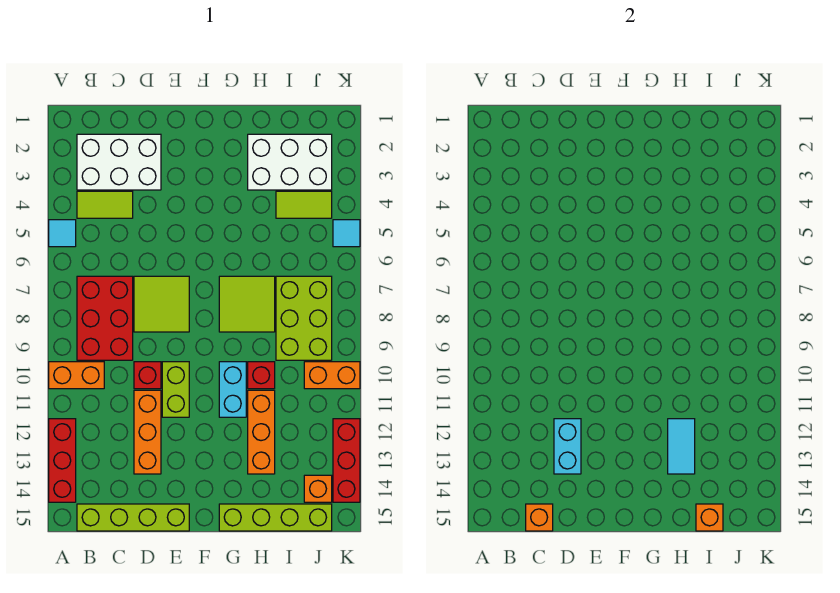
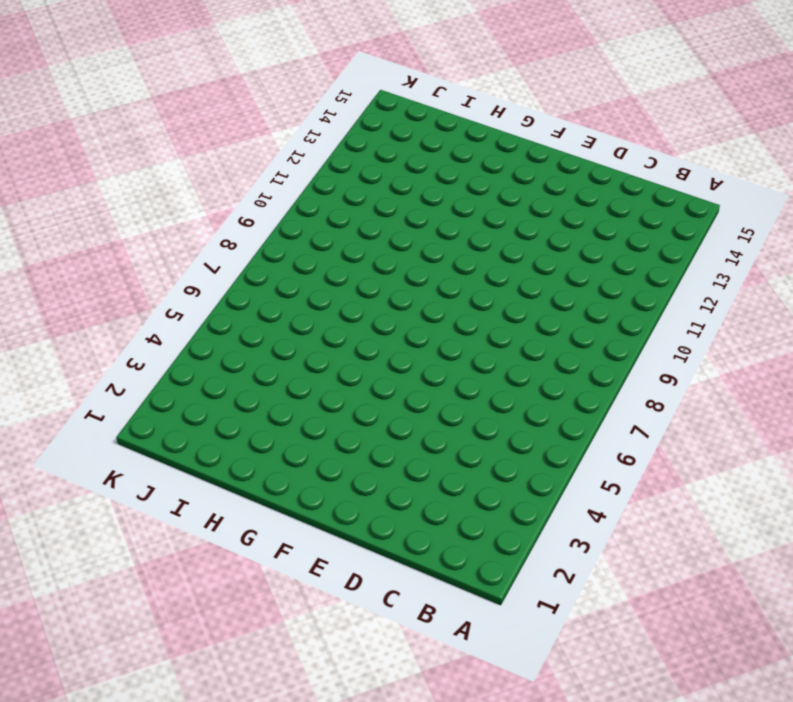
none -> cyan 1x1 tile [49,220,76,247]
none -> orange 1x2 brick [49,362,104,389]
none -> red 1x3 brick [49,419,76,502]

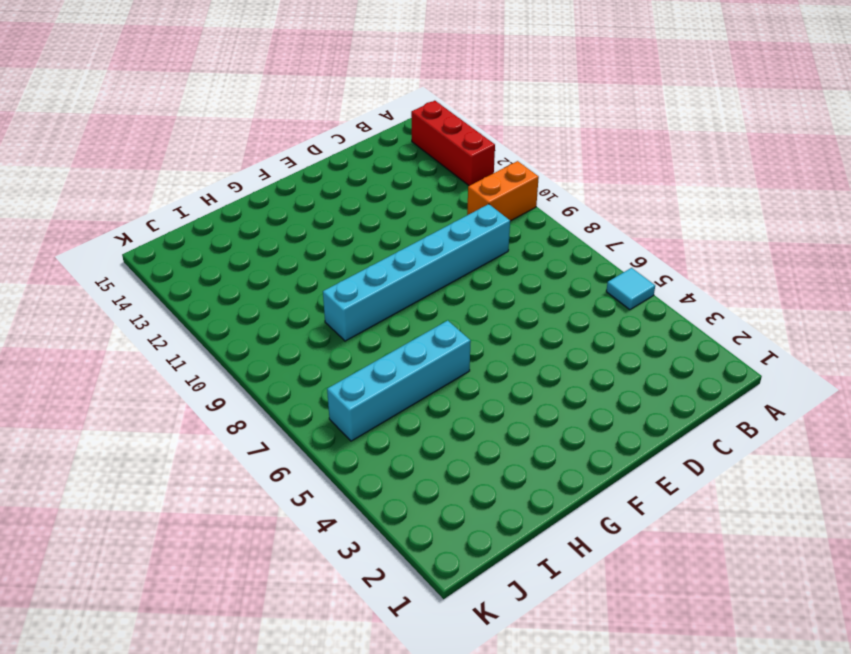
cyan 1x6 brick [323,204,510,341] -> red 2x3 brick [77,276,133,360]
cyan 1x4 brick [327,320,471,441] -> none
none -> white 2x3 brick [77,134,161,190]
none -> lime 1x2 tile [77,191,133,218]
none -> lime 1x4 brick [77,504,189,531]

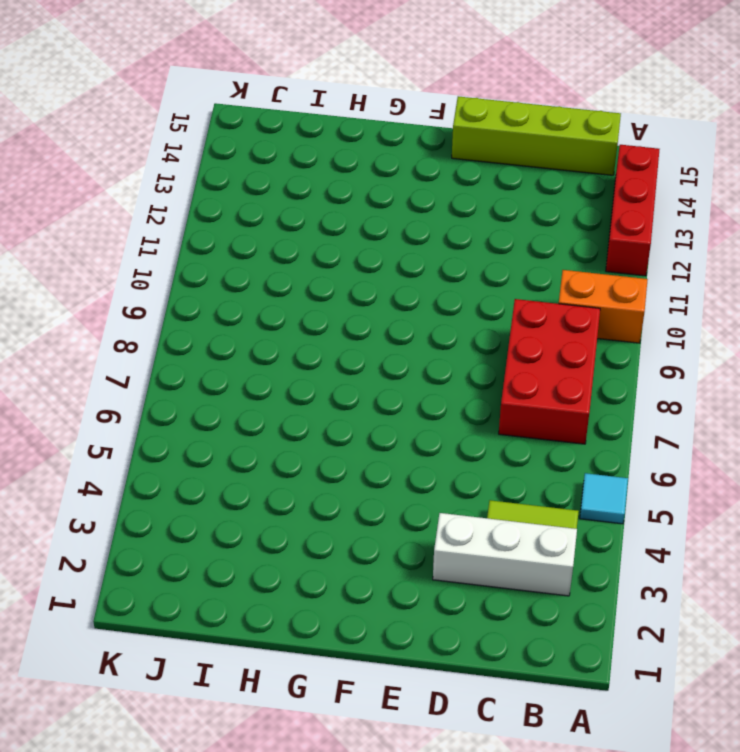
white 1x3 brick [433,513,577,596] -> white 2x3 brick [77,134,161,190]
none -> lime 2x2 tile [134,276,189,332]
none -> red 1x1 brick [134,362,161,389]
none -> orange 1x3 brick [134,390,161,474]

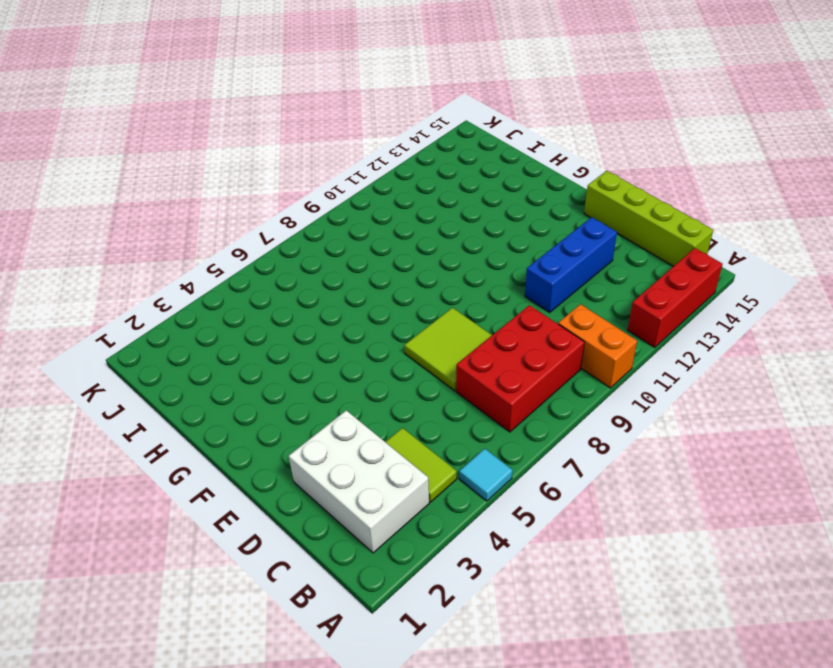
blue 1x3 brick [525,217,617,312] -> orange 1x3 brick [134,390,161,474]
none -> red 1x1 brick [134,362,161,389]
none -> lime 1x2 brick [162,362,189,417]
none -> lime 2x2 tile [219,276,275,332]

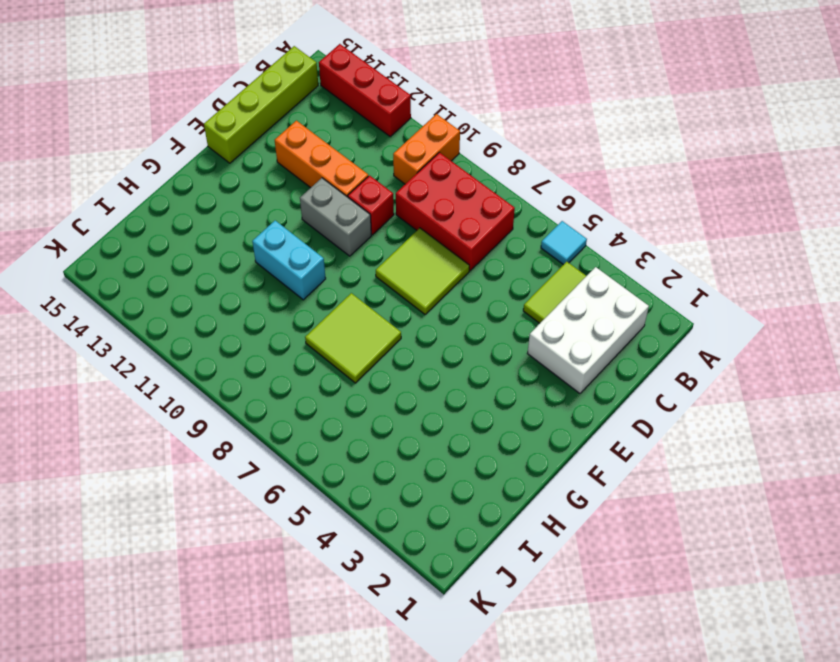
grey 1x2 brick [300,178,371,256] -> lime 1x2 brick [162,362,189,417]
none -> lime 1x4 brick [219,504,332,531]
none -> white 2x3 brick [248,134,332,190]
none -> red 1x1 brick [248,362,275,389]

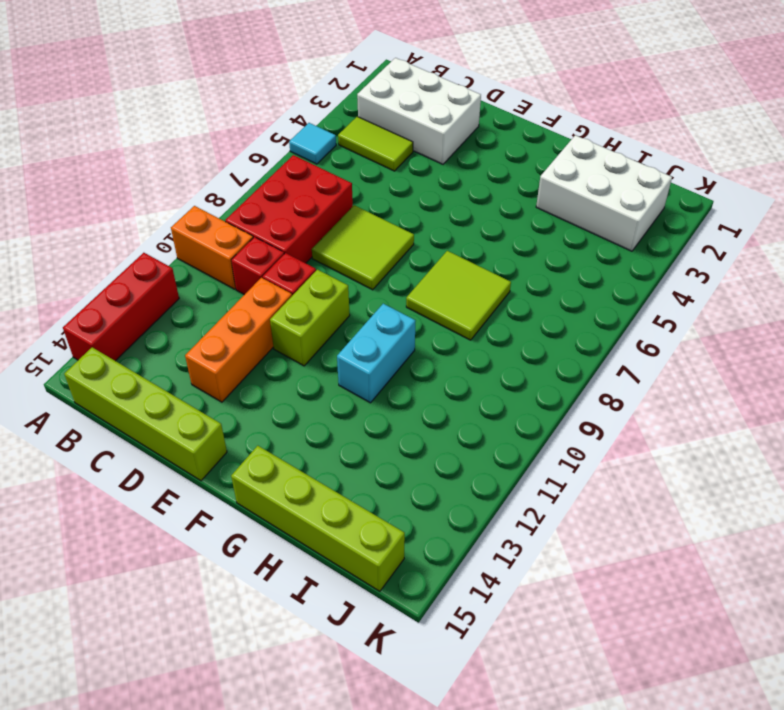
red 1x1 brick [231,237,284,295] -> red 1x1 brick moved to [248,362,275,389]
none -> orange 1x3 brick [248,390,275,474]
none -> lime 1x2 tile [276,191,332,218]
none -> lime 2x3 brick [276,276,332,360]

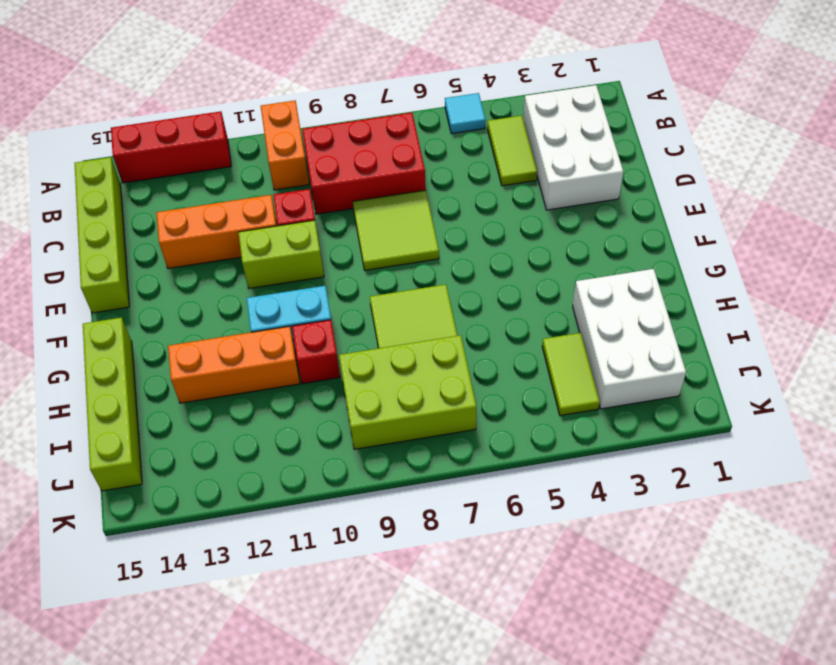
none -> orange 1x2 brick [304,362,360,389]
none -> orange 1x1 brick [304,475,332,502]
none -> cyan 1x1 tile [333,220,360,247]

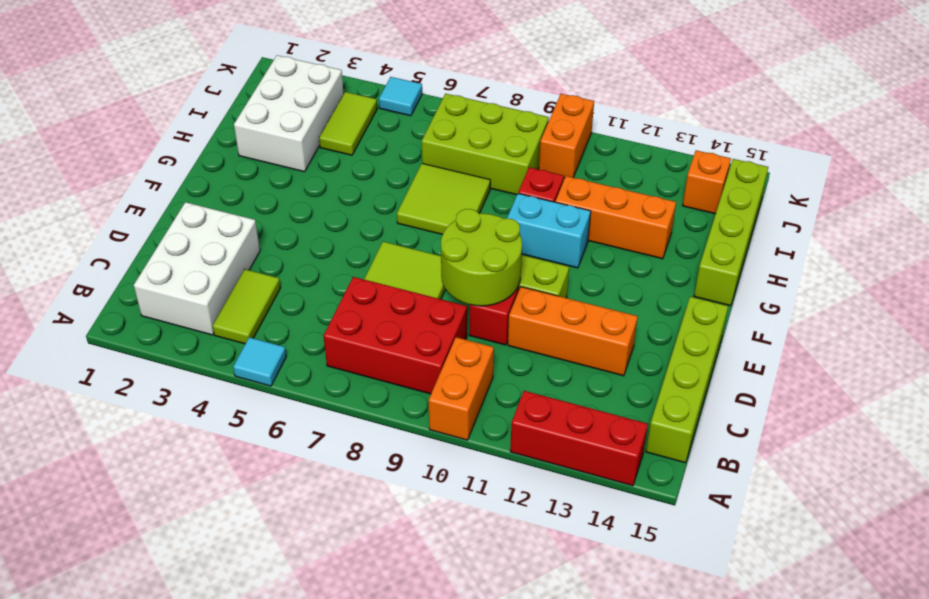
lime 2x2 round brick [441,209,522,306] -> none
none -> red 1x3 brick [333,419,360,502]
none -> orange 1x1 brick [526,504,553,531]
none -> cyan 1x2 brick [554,419,581,474]

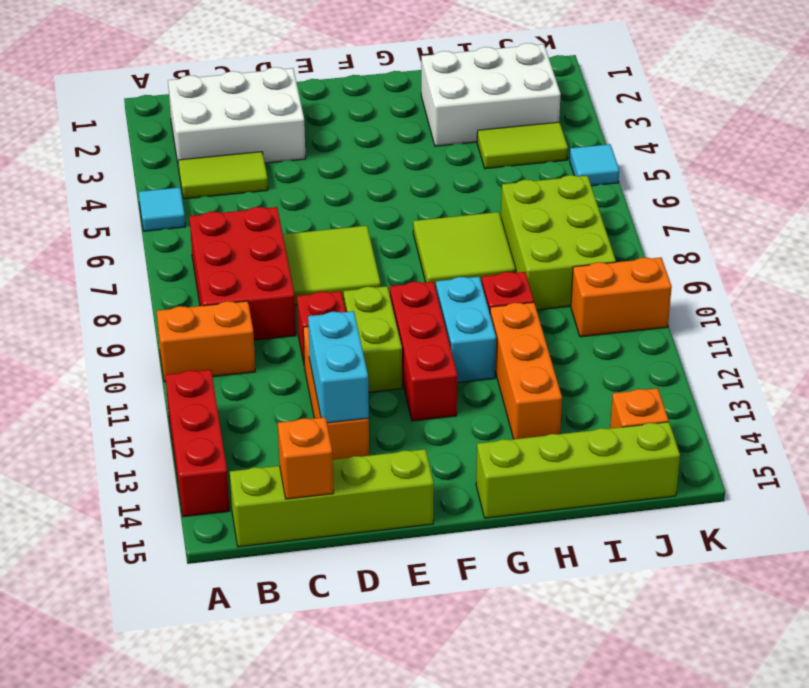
red 1x3 brick [390,282,457,421] -> red 1x3 brick moved to [333,419,360,502]
none -> cyan 1x2 tile [668,419,695,474]
none -> orange 1x1 brick [696,504,723,531]

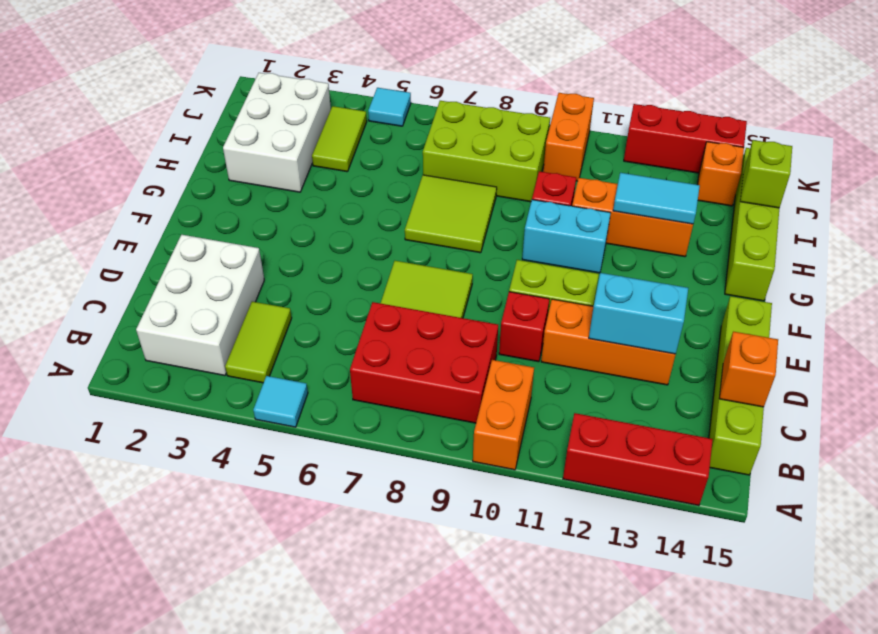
lime 1x1 brick [740,140,792,208] -> orange 1x1 brick [696,504,723,531]

